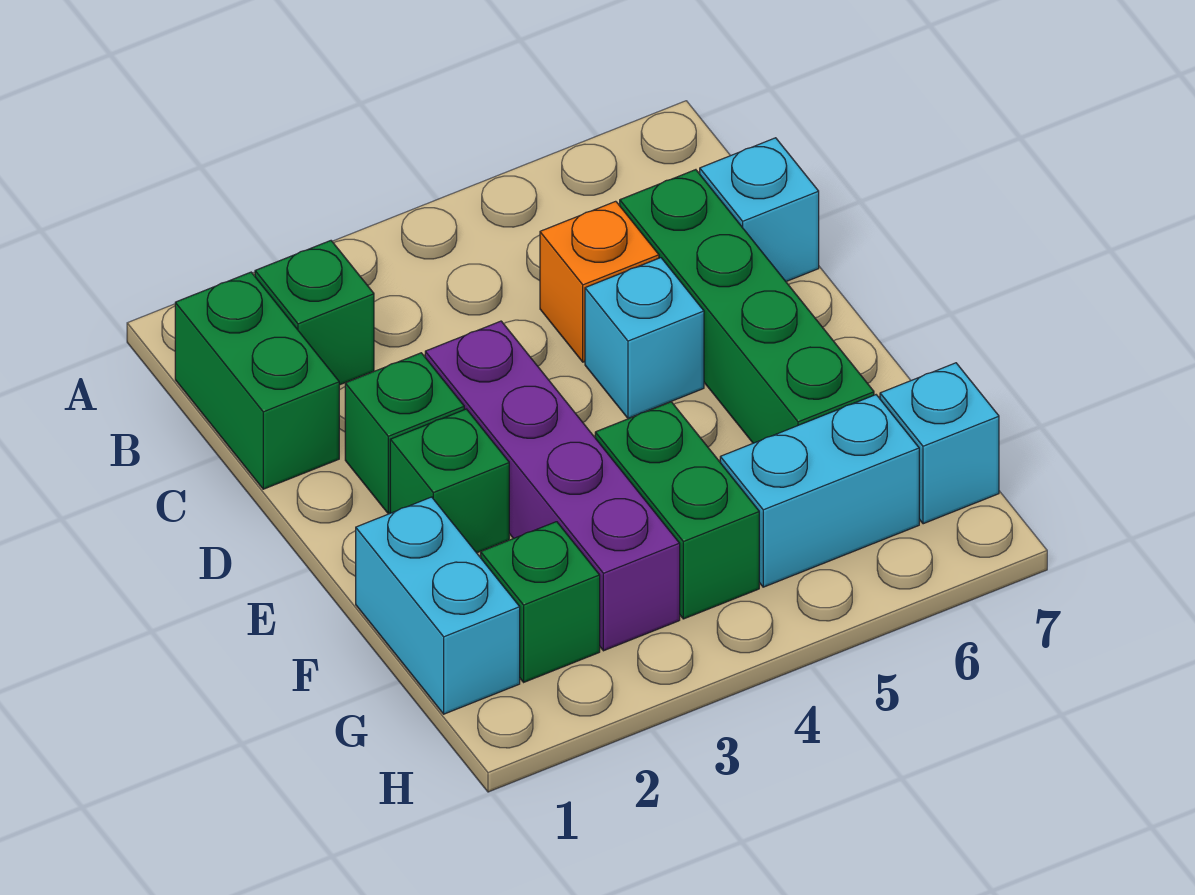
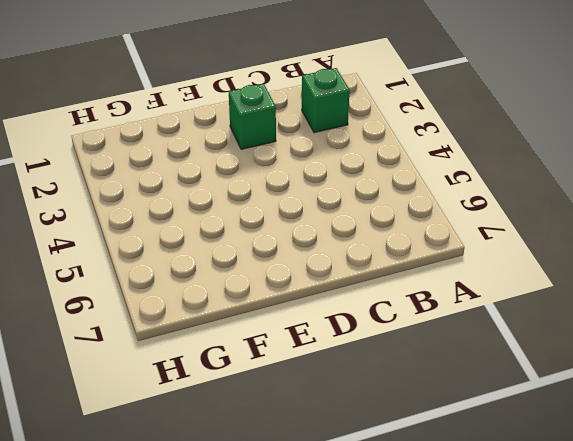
none -> green 1x2 brick [175,272,339,489]
none -> orange 1x1 brick [540,201,659,362]
none -> green 1x4 brick [620,170,874,443]

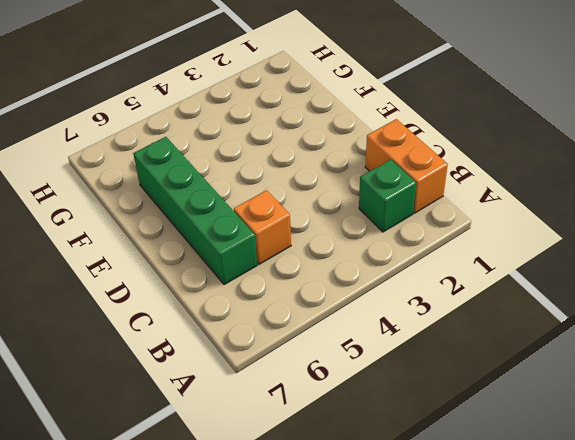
orange 1x2 brick [365,119,448,213] -> green 1x2 brick [175,272,339,489]
none -> cyan 1x1 brick [700,138,819,281]
none -> green 1x1 brick [345,353,464,514]
none -> purple 1x4 brick [425,321,680,651]

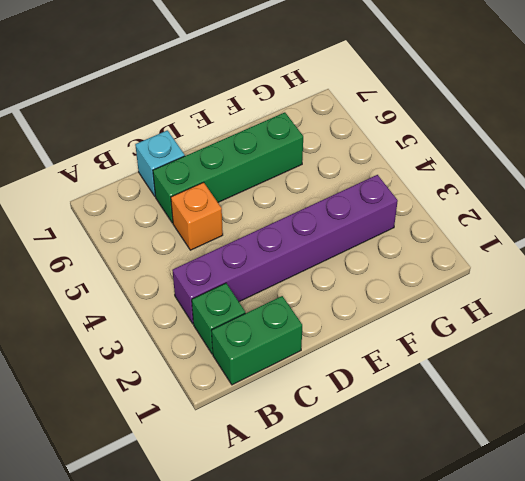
purple 1x6 brick [172,175,398,323] -> purple 1x4 brick [425,321,680,651]
none -> green 1x1 brick [345,353,464,514]
none -> cyan 1x1 brick [585,258,704,419]
none -> green 1x1 brick [390,409,509,553]

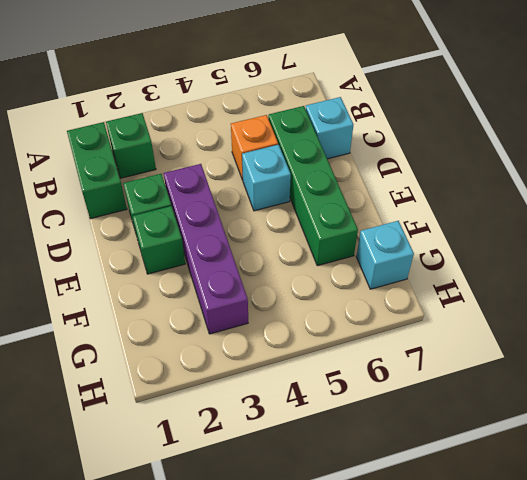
none -> cyan 1x2 brick [356,497,520,714]
none -> green 1x2 brick [595,402,759,619]
none -> green 1x1 brick [481,522,600,682]

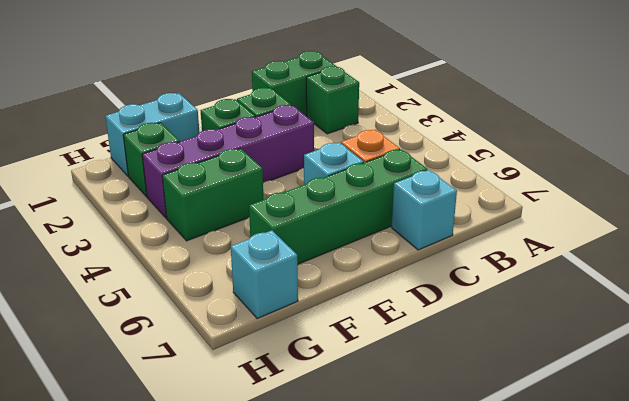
none -> cyan 1x2 brick [720,395,919,587]

